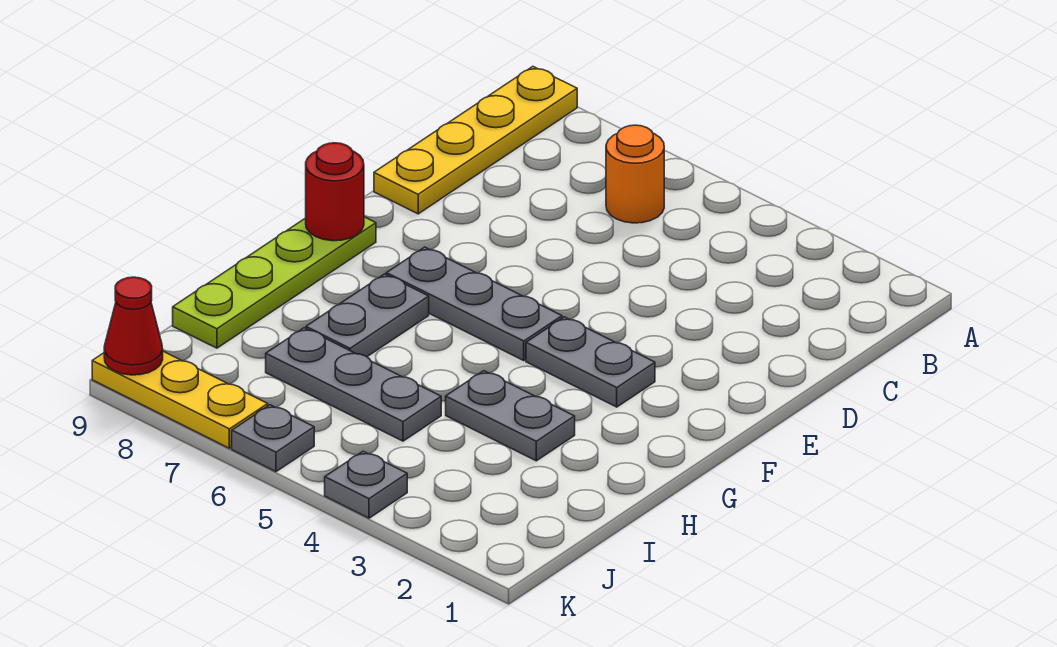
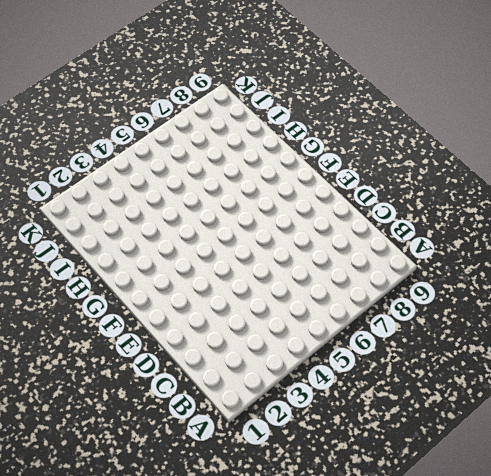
none -> yellow 1x4 plate [374,67,577,214]
none -> orange 1x1 round brick [606,125,664,223]
none -> grey 1x2 plate [526,317,655,407]

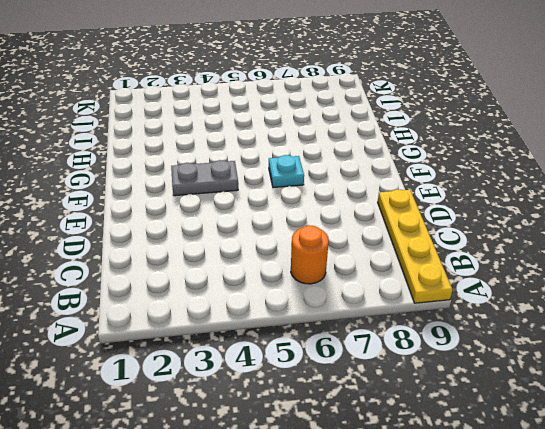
cyan 1x1 plate [269,155,304,188] -> grey 1x3 plate [386,247,562,360]
none -> lime 1x4 plate [173,217,376,348]
none -> grey 1x2 plate [306,274,429,357]
none -> grey 1x2 plate [446,371,575,461]

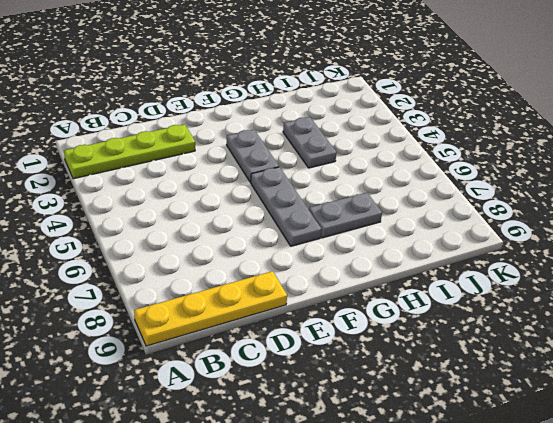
lime 1x4 plate [64,124,195,179] -> lime 1x4 plate moved to [173,217,376,348]
none -> orange 1x1 round brick [606,125,664,223]
none -> grey 1x3 plate [266,328,441,441]
none -> grey 1x1 plate [325,451,407,518]

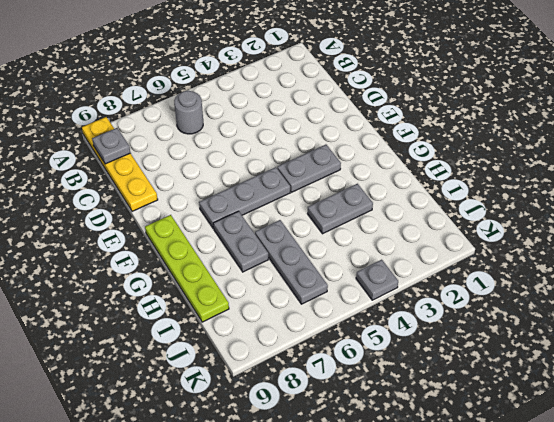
grey 1x1 round brick [174,91,203,134] -> orange 1x1 round brick [606,125,664,223]
grey 1x1 plate [92,128,130,164] -> grey 1x1 plate moved to [232,405,314,472]
grey 1x3 plate [255,220,328,304] -> grey 1x3 plate turned to [266,328,441,441]
none -> yellow 1x3 plate [92,351,268,448]
none -> red 1x1 round brick [306,143,364,241]
none -> red 1x1 cone [104,277,163,375]

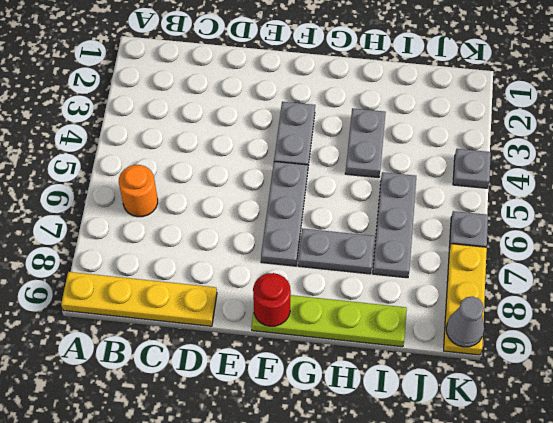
grey 1x1 cone [446,296,484,347] -> red 1x1 cone [104,277,163,375]

